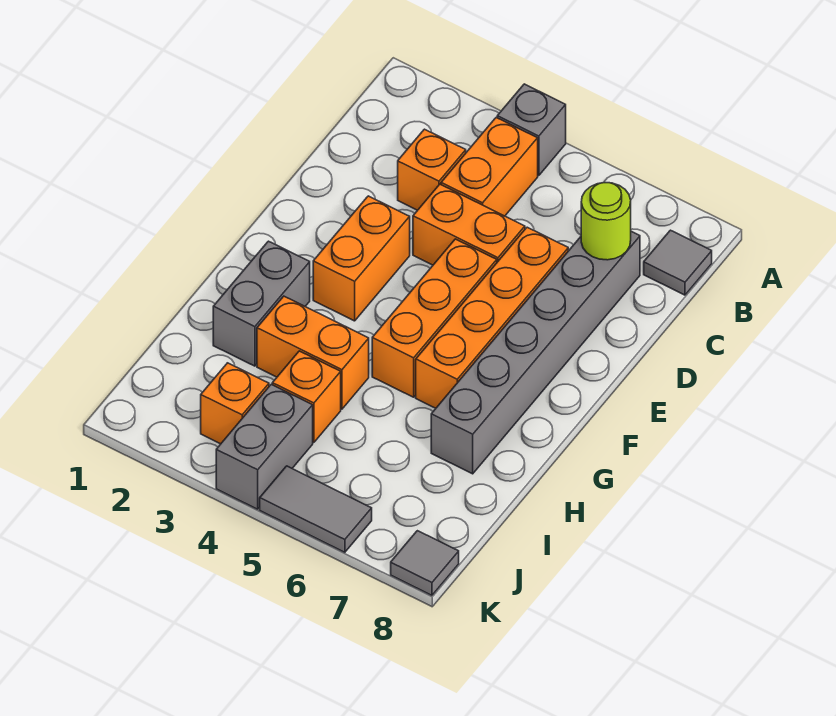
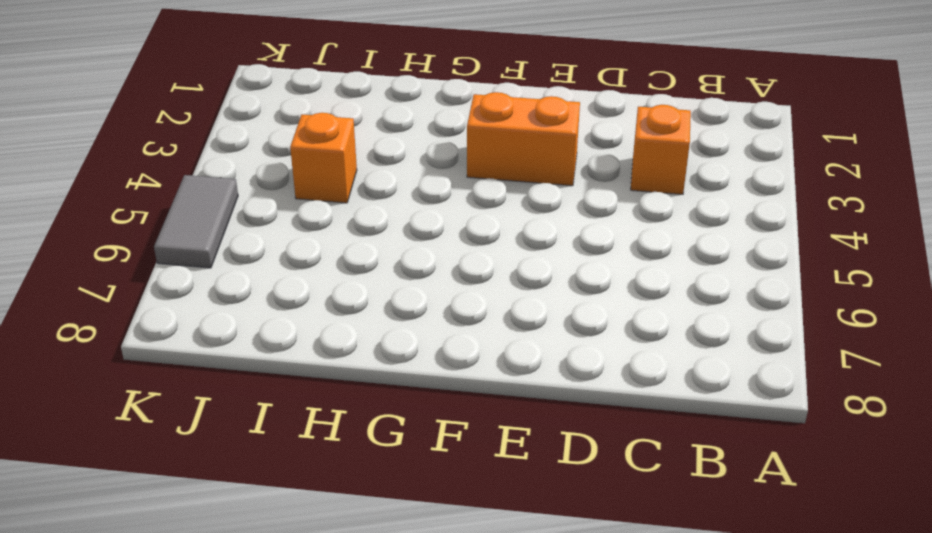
none -> grey 1x1 brick [497,84,566,176]
none -> orange 1x2 brick [441,118,538,216]
none -> grey 1x1 tile [644,230,712,295]

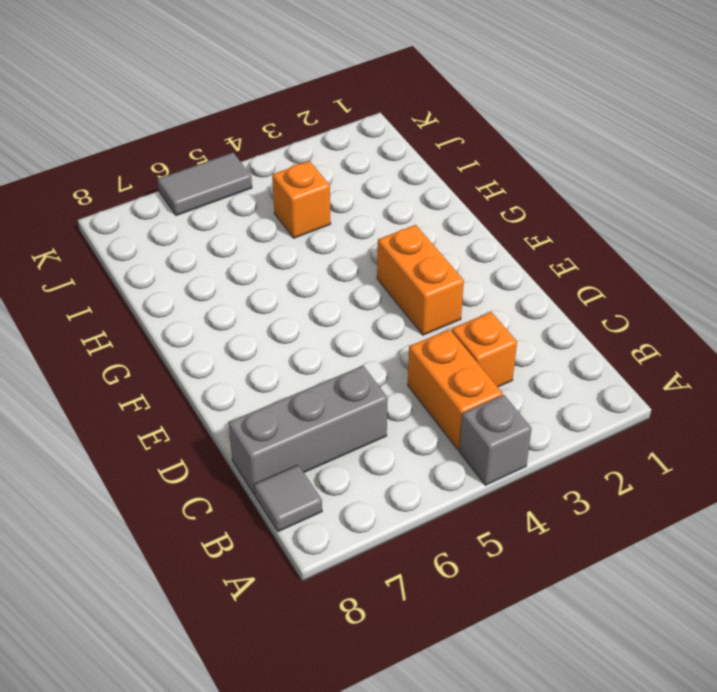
grey 1x3 brick [228,366,388,494] -> grey 1x6 brick [431,231,640,474]
none -> orange 1x2 brick [413,184,525,265]
none -> orange 1x4 brick [416,227,568,408]
none -> orange 1x3 brick [372,239,497,397]

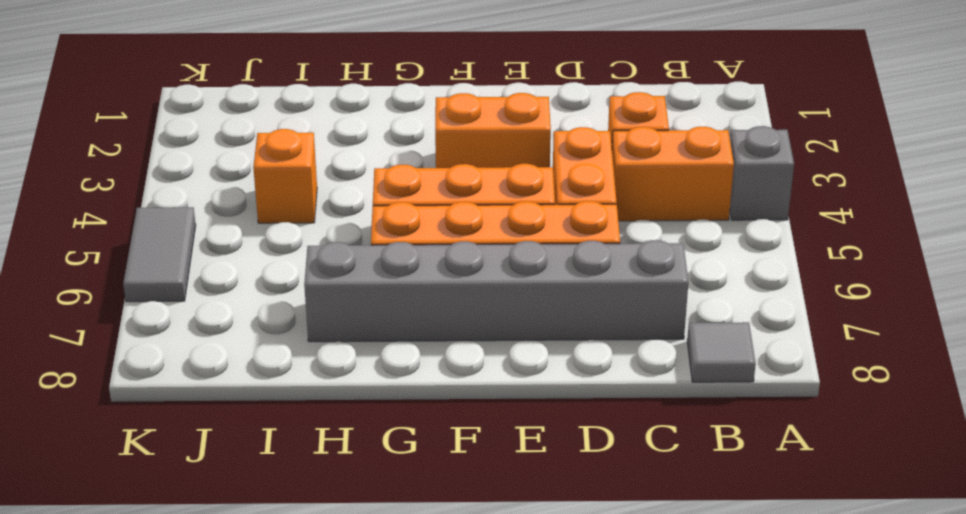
none -> grey 1x2 brick [213,241,310,366]
none -> orange 1x2 brick [257,296,369,409]
none -> orange 1x1 brick [201,363,269,444]

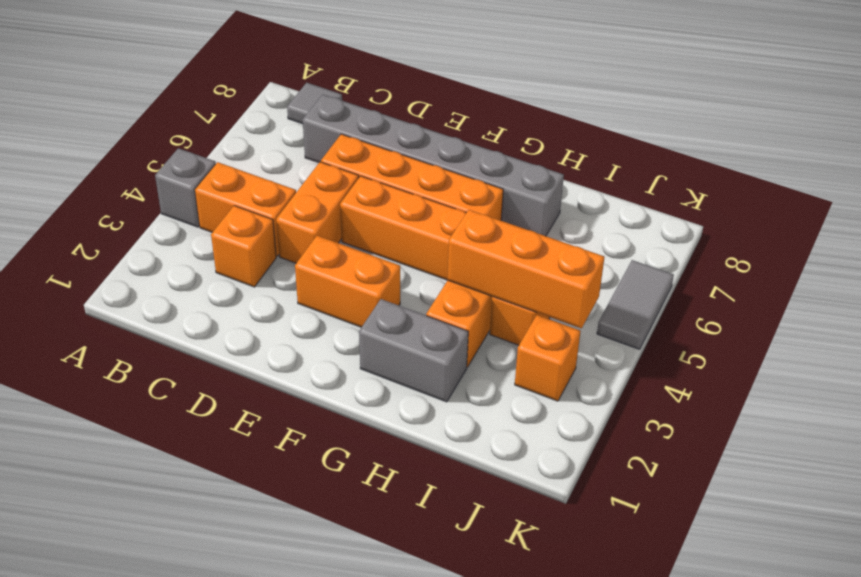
orange 1x3 brick [447,210,604,328] -> none
none -> grey 1x2 brick [216,384,313,509]
none -> grey 1x1 tile [391,531,459,595]
none -> lime 1x1 round brick [581,183,631,260]

